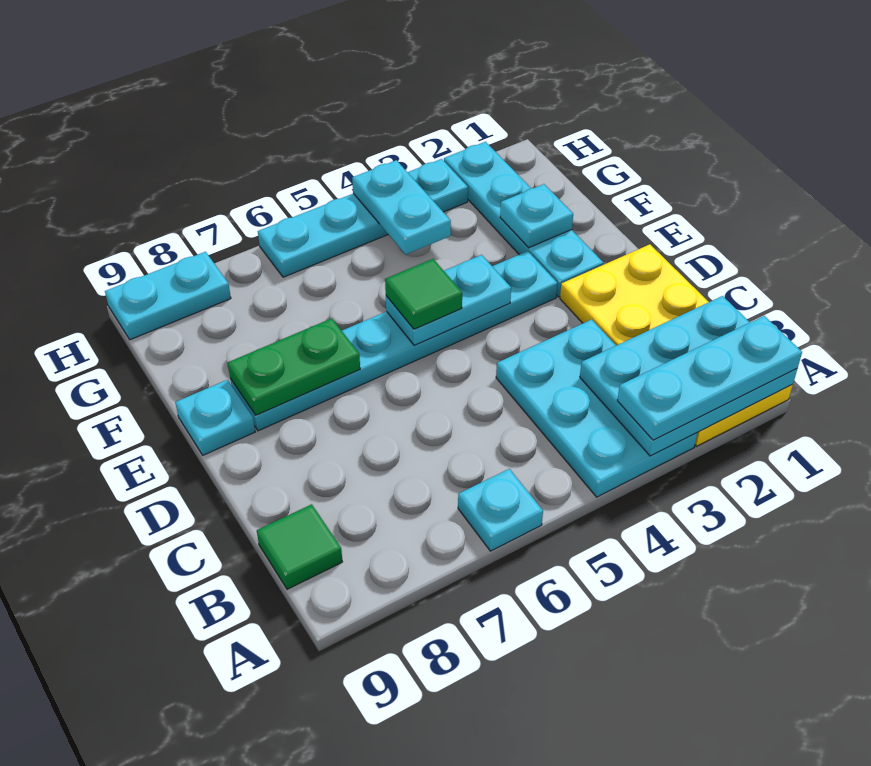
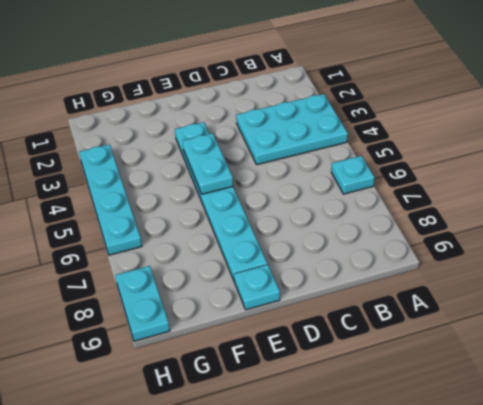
none -> yellow 2x4 plate [560,244,793,446]
none -> green 1x1 tile [257,504,342,589]
none -> cyan 1x4 plate [444,142,603,297]

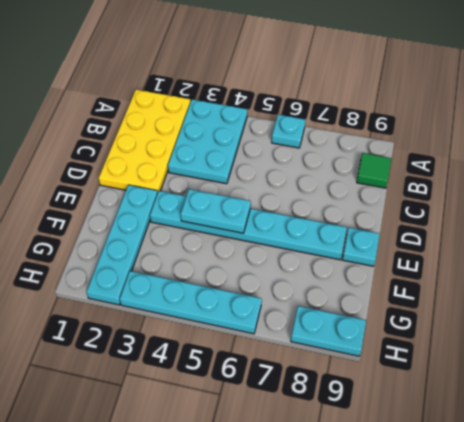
none -> cyan 2x3 plate [580,296,797,456]
none -> green 1x2 plate [228,318,360,415]
none -> cyan 1x1 plate [500,184,573,248]

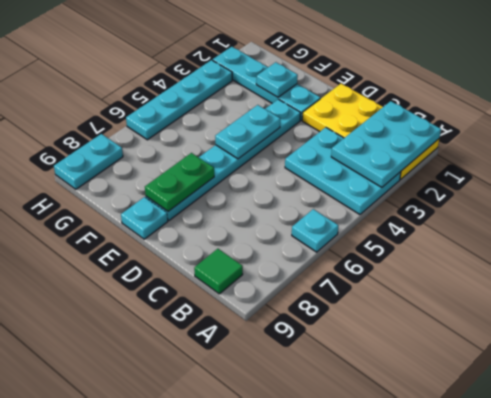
none -> cyan 1x2 plate [352,160,451,255]
none -> cyan 1x3 plate [617,316,802,440]
none -> green 1x1 tile [385,259,462,329]

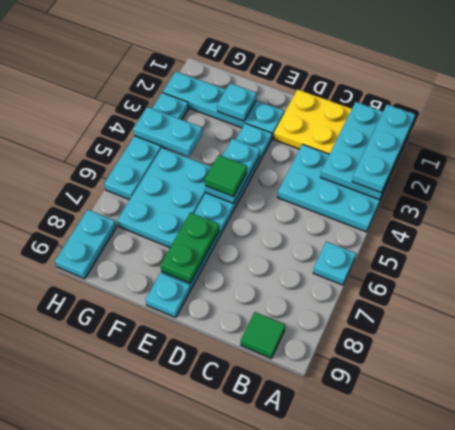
cyan 2x3 plate [117,148,211,247] -> none

